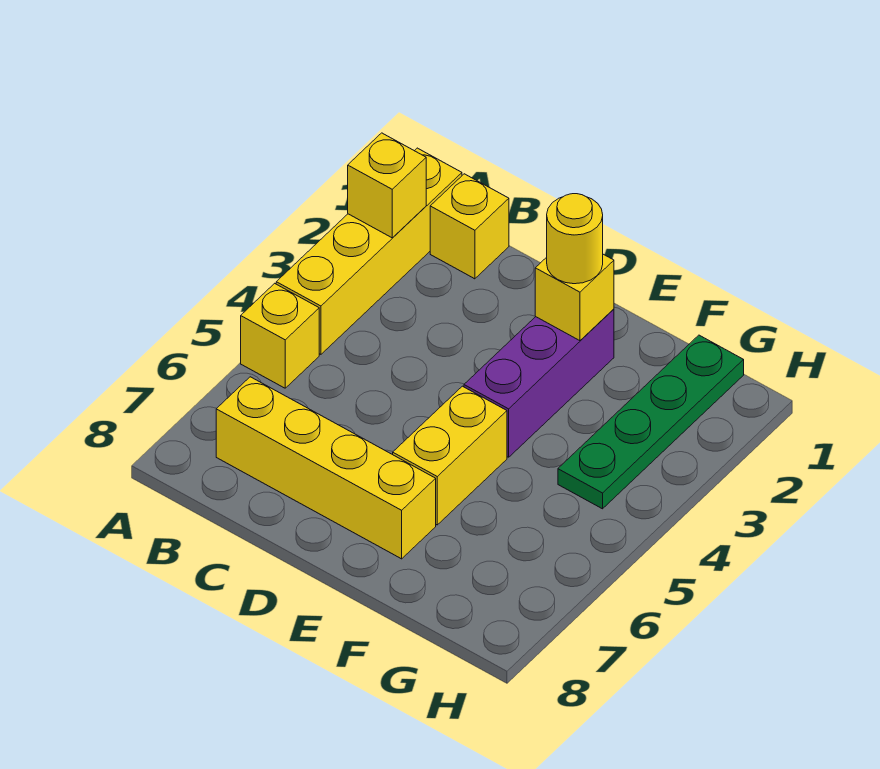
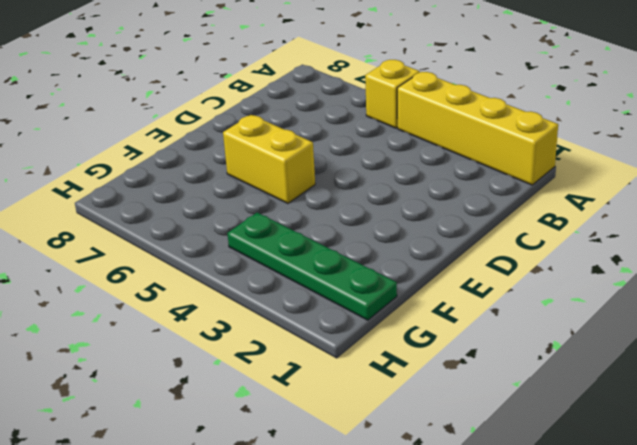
none -> yellow 1x1 brick [430,174,509,279]
none -> yellow 1x4 brick [216,377,436,559]

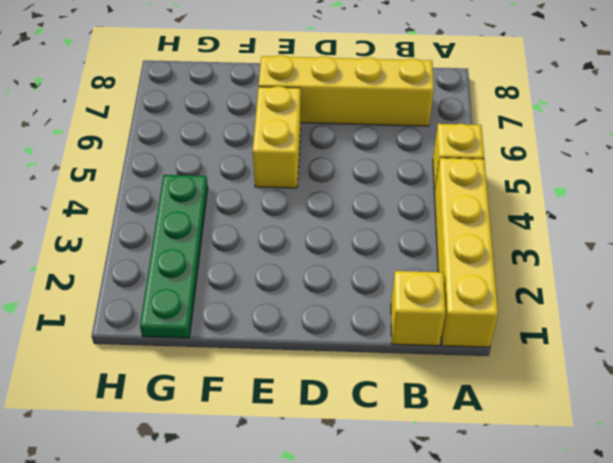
none -> purple 1x3 brick [464,309,614,457]
none -> yellow 1x1 brick [348,133,426,238]

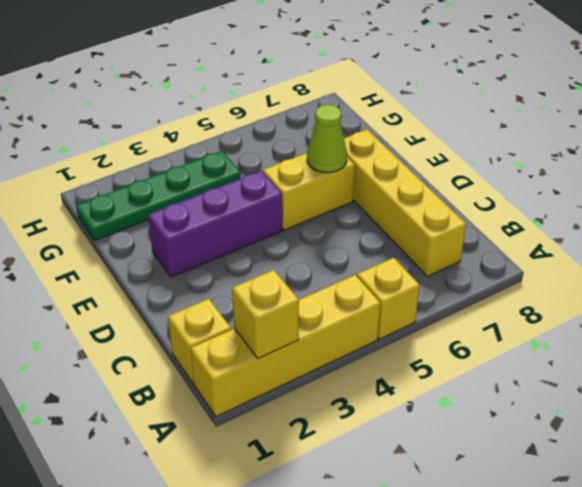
lime 1x1 cone [307,105,347,173] -> none
none -> yellow 1x1 brick [535,254,614,341]
none -> yellow 1x1 round brick [547,194,603,284]

